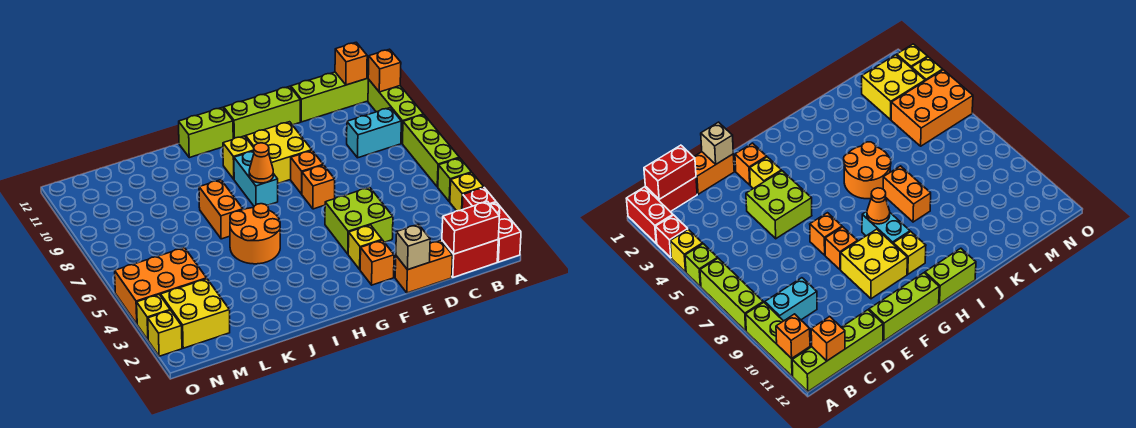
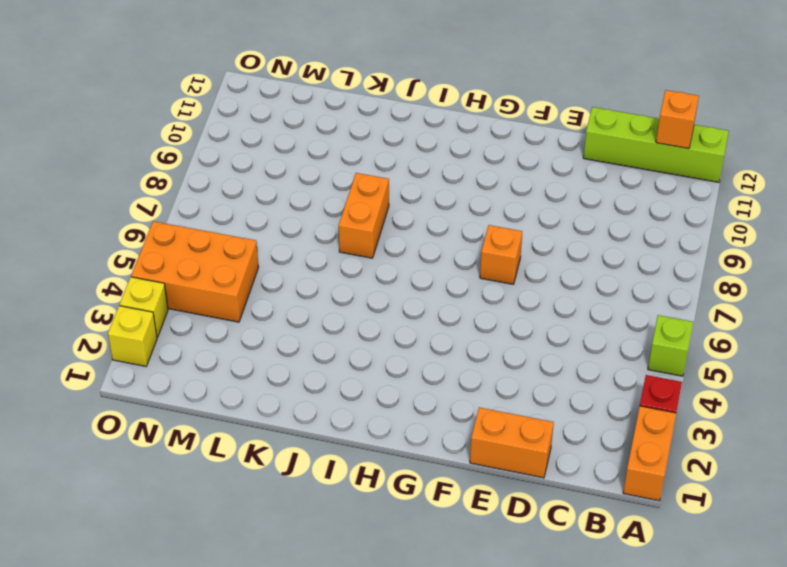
orange 1x2 brick [623,406,676,501] -> red 1x2 brick [490,202,521,262]
none -> yellow 1x1 brick [450,173,484,211]
none -> lime 1x3 brick [403,115,459,187]
none -> lime 1x3 brick [368,79,424,143]
none -> red 1x2 brick [442,240,498,277]

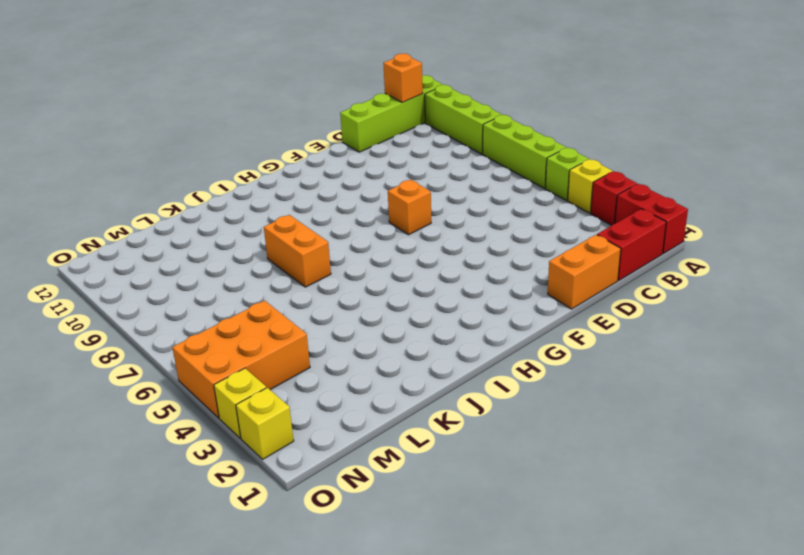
none -> cyan 1x2 brick [347,108,401,158]
none -> lime 2x2 brick [325,187,393,254]
none -> lime 1x3 brick [224,86,300,139]
none -> orange 1x1 brick [360,240,394,285]

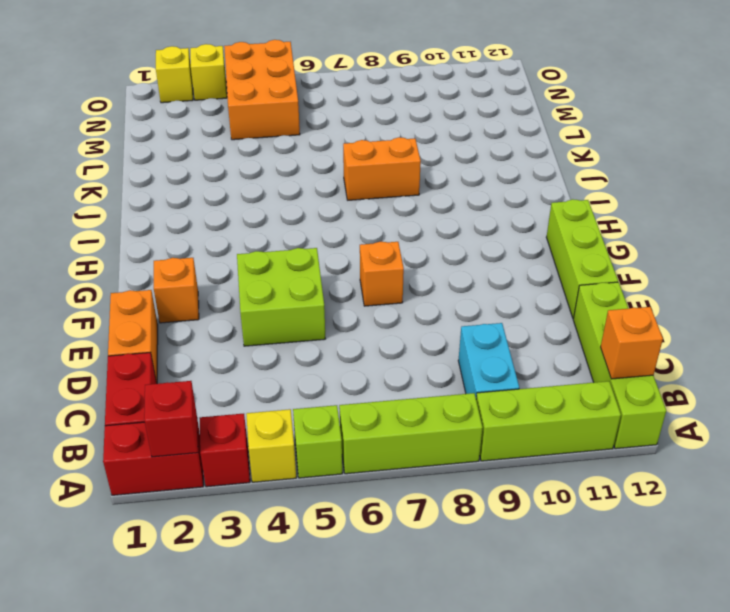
red 1x1 brick [144,381,198,457] -> none
none -> yellow 1x1 brick [348,225,382,269]
none -> orange 1x1 brick [291,151,323,194]
none -> yellow 2x2 brick [246,122,312,183]
none -> cyan 1x2 brick [234,151,278,206]

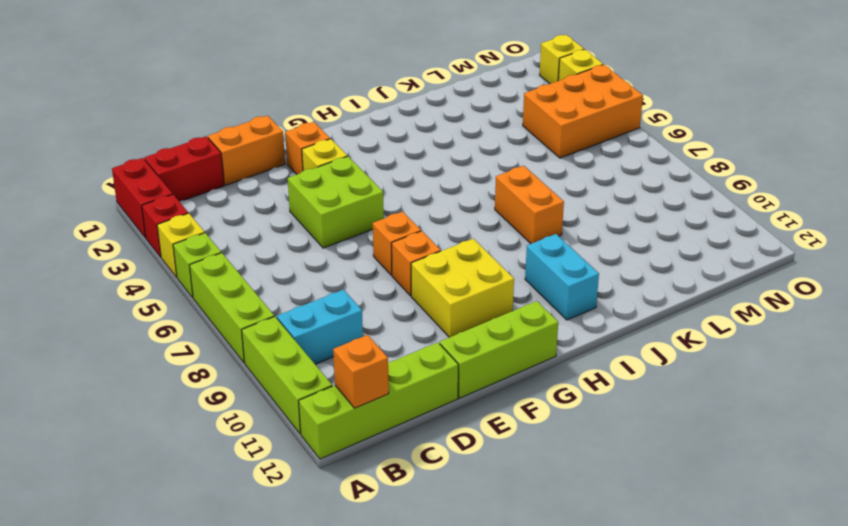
cyan 1x2 brick [525,234,599,320] -> cyan 1x2 brick moved to [234,151,278,206]
none -> yellow 1x1 brick [223,136,254,179]
none -> lime 1x2 brick [179,107,233,158]
none -> orange 2x2 round brick [230,204,280,264]
none -> yellow 2x2 brick [161,279,230,348]

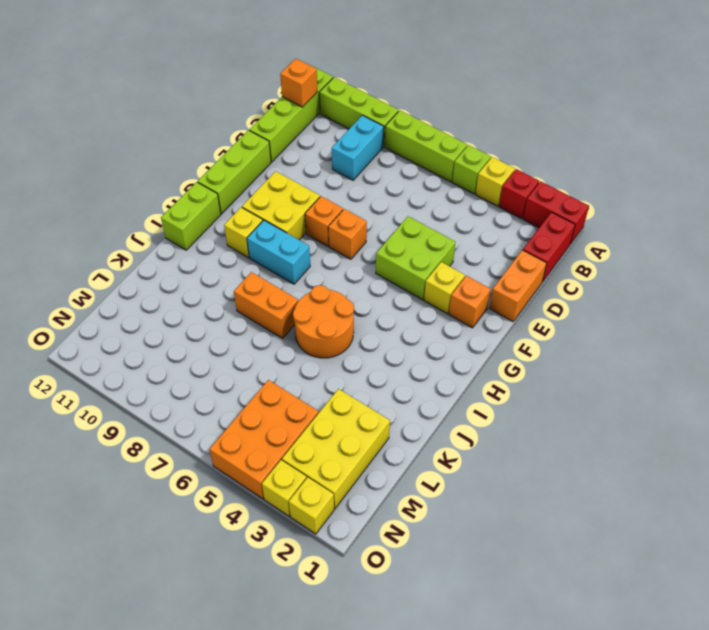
yellow 2x3 brick [282,389,390,509] -> yellow 2x2 brick [161,279,230,348]
none -> orange 1x1 brick [368,49,401,92]
none -> red 1x2 brick [442,202,499,254]
none -> tan 1x1 brick [396,224,430,270]
none -> orange 1x1 cone [249,143,273,183]

